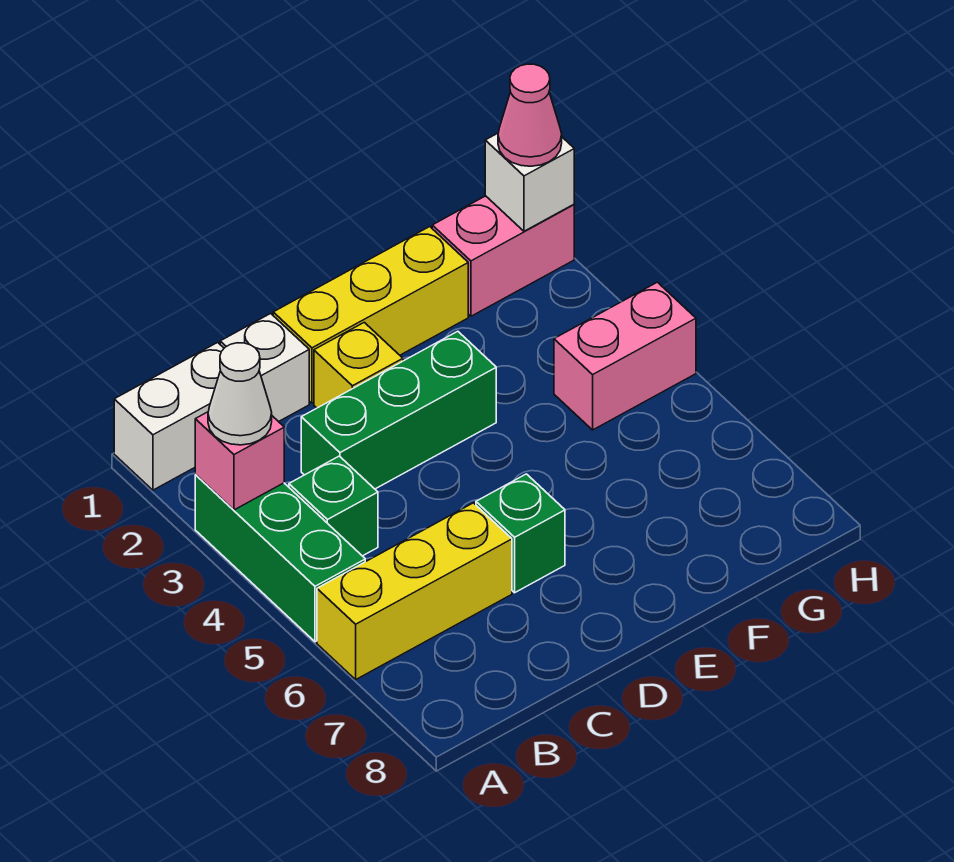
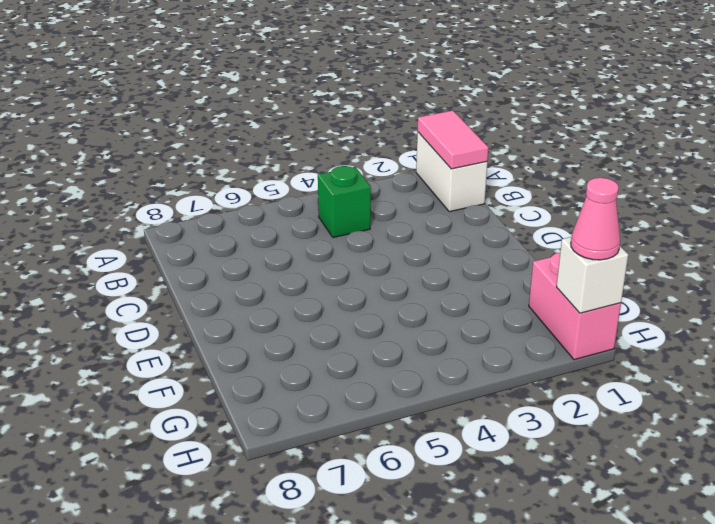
pink 1x2 tile [418,111,488,169] -> none
none -> green 1x3 brick [195,475,365,642]
none -> yellow 1x3 brick [317,503,512,680]
none -> white 1x1 brick [220,313,309,422]

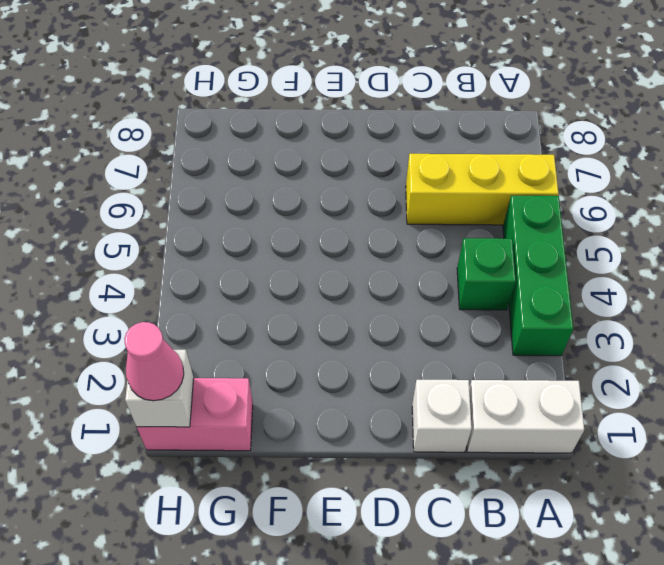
none -> green 1x3 brick [301,331,496,489]
none -> yellow 1x3 brick [273,227,468,403]
none -> yellow 1x1 brick [314,322,403,408]

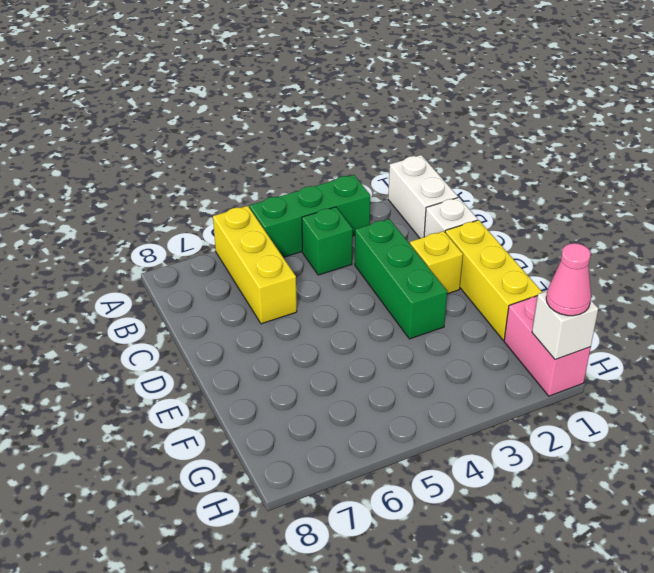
none -> green 1x1 brick [476,474,565,593]
none -> pink 1x2 brick [554,282,696,430]
none -> pink 1x1 brick [195,412,284,510]

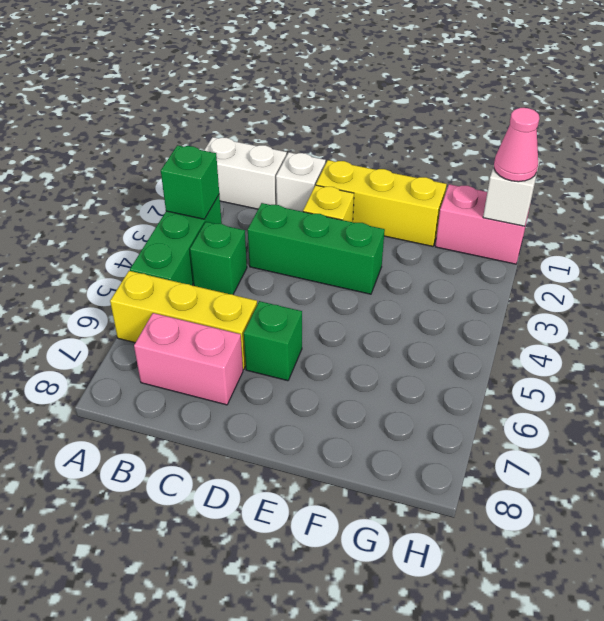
green 1x1 brick [161,145,219,219] -> pink 1x1 brick [195,412,284,510]
pink 1x2 brick [134,313,243,405] -> pink 1x2 brick moved to [554,282,696,430]
none -> white 1x1 cone [208,343,272,445]

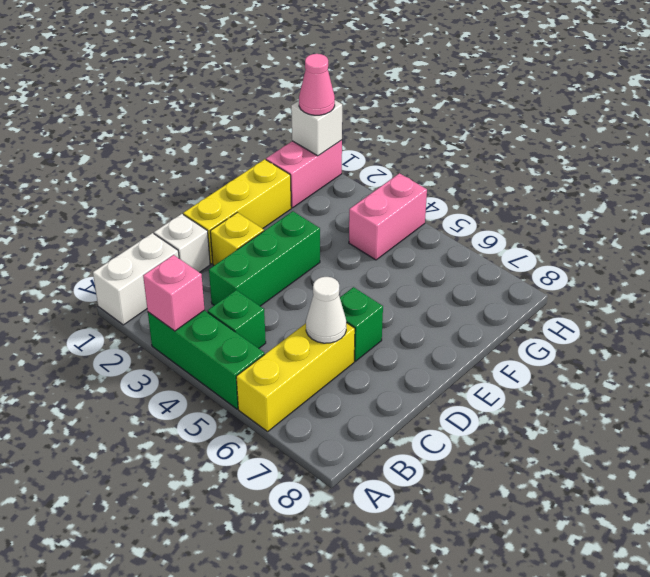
white 1x1 cone [306,277,346,343] -> white 1x1 cone moved to [208,343,272,445]

